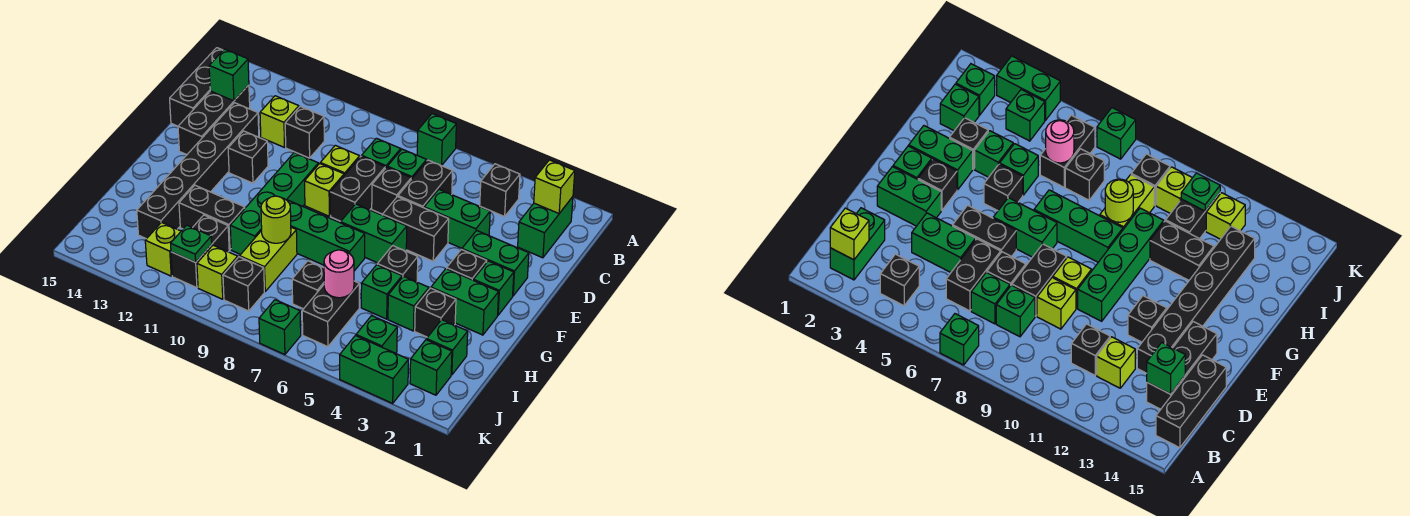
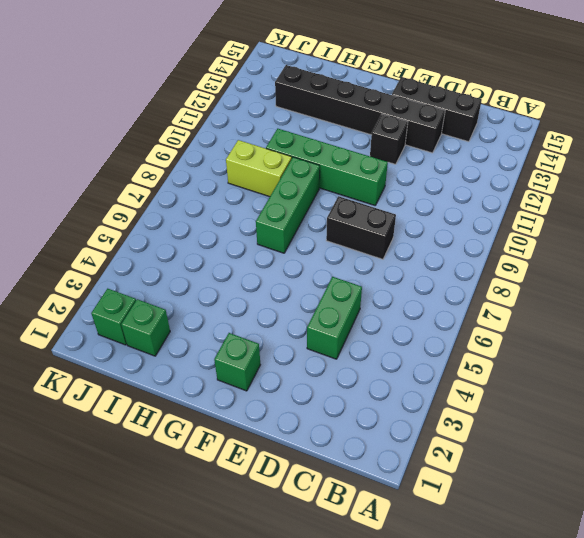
none -> green 1x1 brick [417,114,456,166]
none -> green 1x2 brick [518,197,573,258]
none -> black 1x1 brick [480,164,520,217]
none -> black 1x3 brick [170,48,223,126]

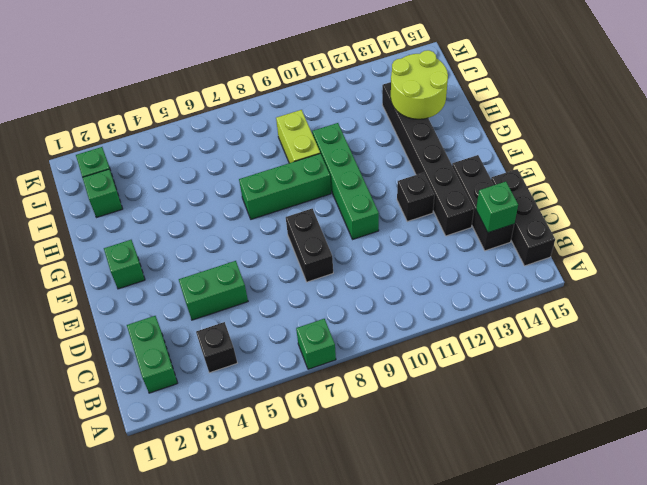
lime 2x2 round brick [391,50,448,119] -> none
none -> black 1x2 brick [398,160,453,208]
none -> green 1x1 brick [387,149,427,179]
none -> green 1x1 brick [362,138,401,168]
none -> black 1x1 brick [285,106,324,158]

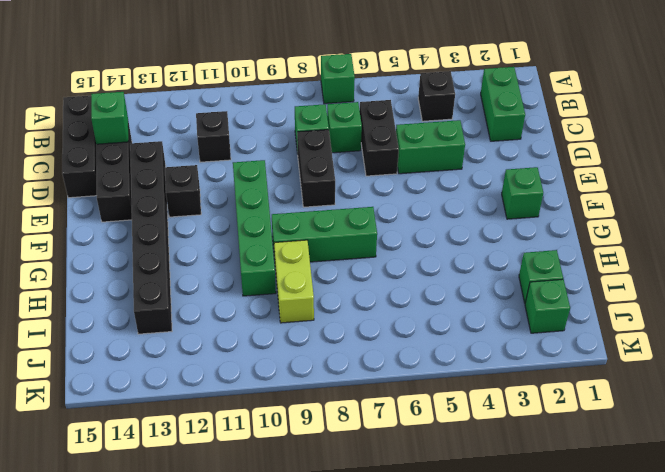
none -> lime 1x1 brick [260,96,299,147]
none -> black 1x1 brick [372,167,411,214]
none -> lime 1x1 brick [320,145,360,175]
none -> green 1x2 brick [462,231,529,296]

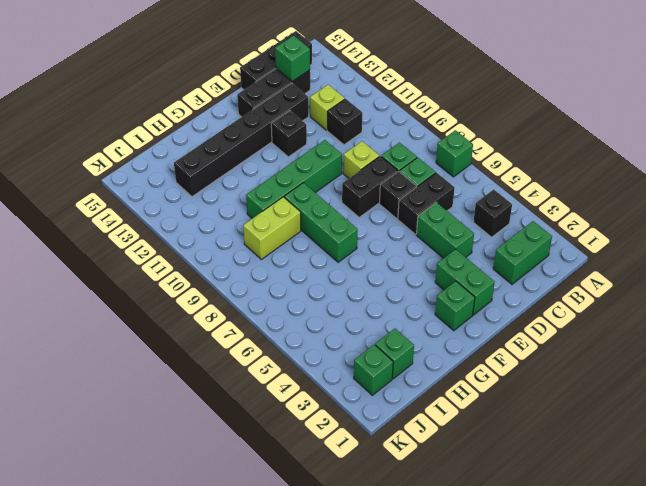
none -> black 1x2 brick [382,197,449,261]
none -> lime 1x1 brick [305,163,344,216]
none -> black 1x1 brick [447,249,487,280]
none -> green 1x2 brick [341,204,407,263]

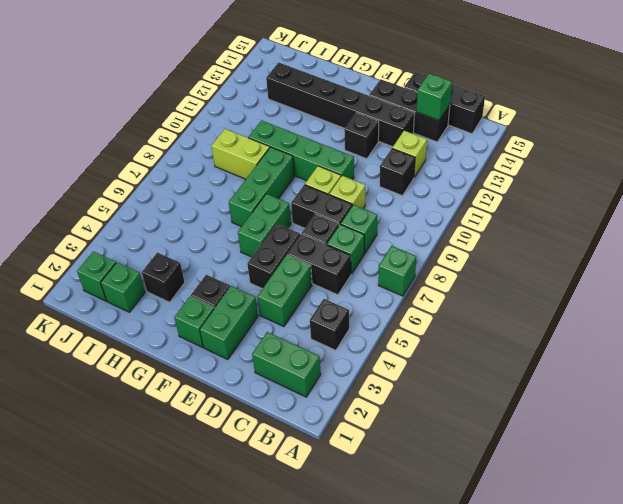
none -> green 1x2 brick [431,269,499,335]
none -> black 1x1 brick [377,246,418,282]
none -> green 1x1 brick [388,276,429,331]
none -> green 1x1 brick [361,265,402,319]

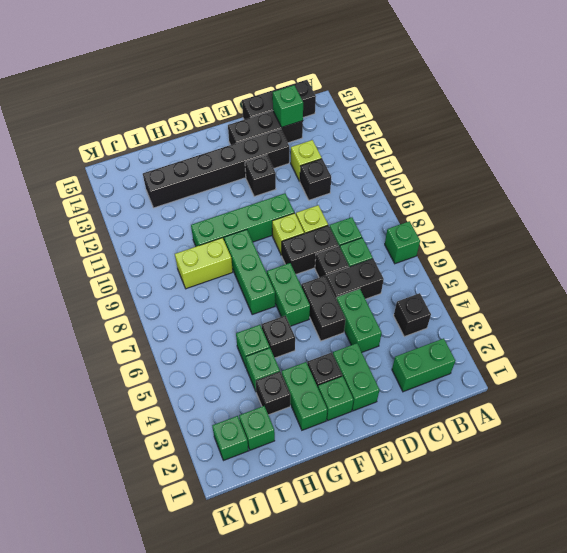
none -> black 1x2 brick [179,185,245,250]
none -> black 1x2 brick [302,281,359,347]
none -> black 1x1 brick [292,261,324,309]
none -> black 1x2 brick [171,215,229,288]

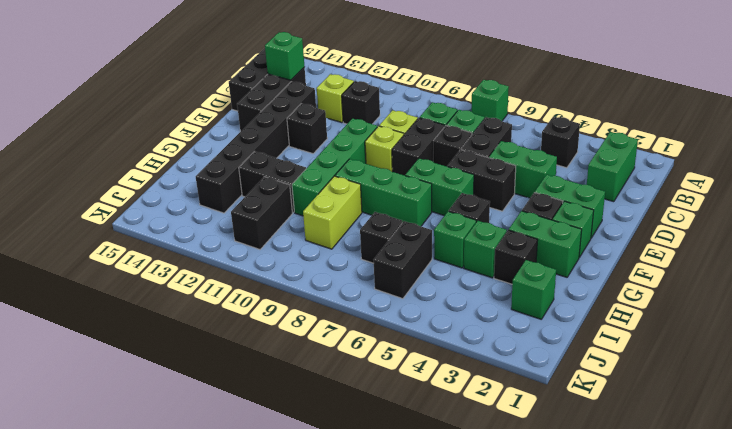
none -> green 1x1 brick [410,340,452,395]
none -> green 1x1 brick [356,316,397,353]
none -> black 1x1 brick [223,257,264,311]
none -> lime 1x1 brick [197,245,238,299]

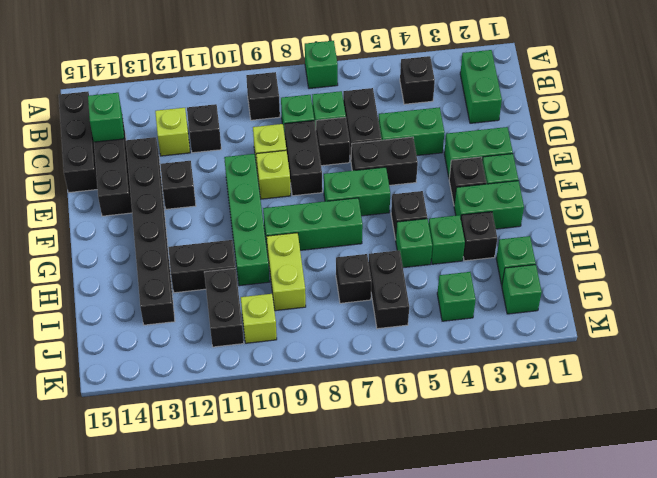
black 1x1 brick [246,72,280,120] -> black 1x1 brick moved to [223,257,264,311]
none -> lime 1x1 brick [145,222,181,276]
none -> green 1x2 brick [340,336,408,403]
none -> green 1x1 brick [259,300,301,355]
none -> lime 1x1 brick [534,160,575,213]

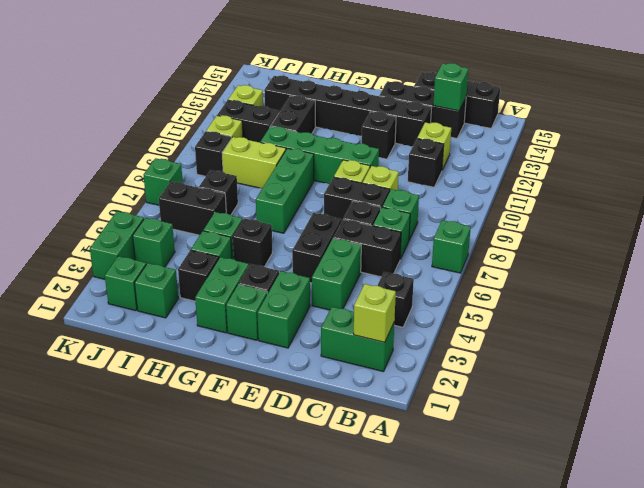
none -> green 1x2 brick [341,204,407,263]
none -> lime 1x1 round brick [261,196,291,243]
none -> pink 1x1 round brick [324,250,354,298]
none -> green 1x1 plate [171,225,212,262]

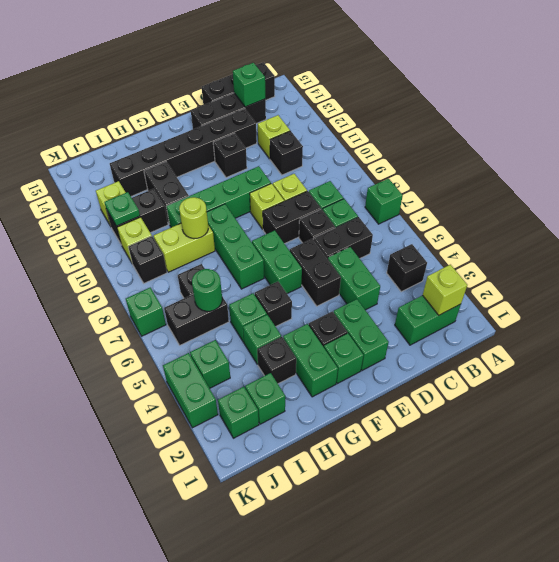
green 1x1 round brick [192,269,222,311] -> pink 1x1 round brick [324,250,354,298]

